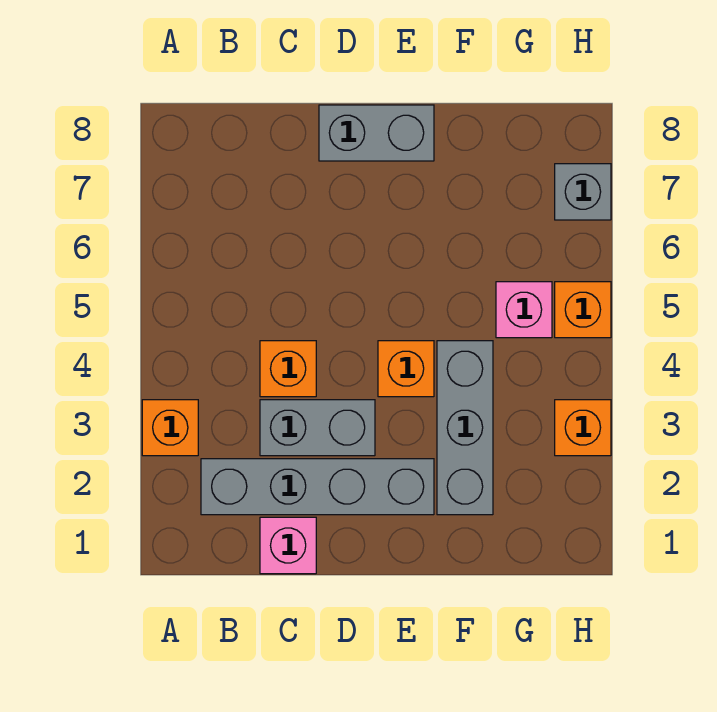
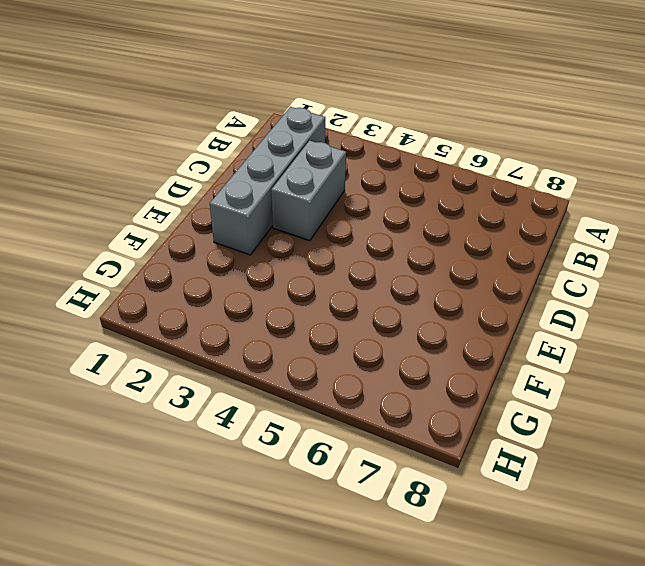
none -> orange 1x1 brick [142,400,198,456]
none -> pink 1x1 brick [260,517,316,574]
none -> orange 1x1 brick [260,341,316,397]

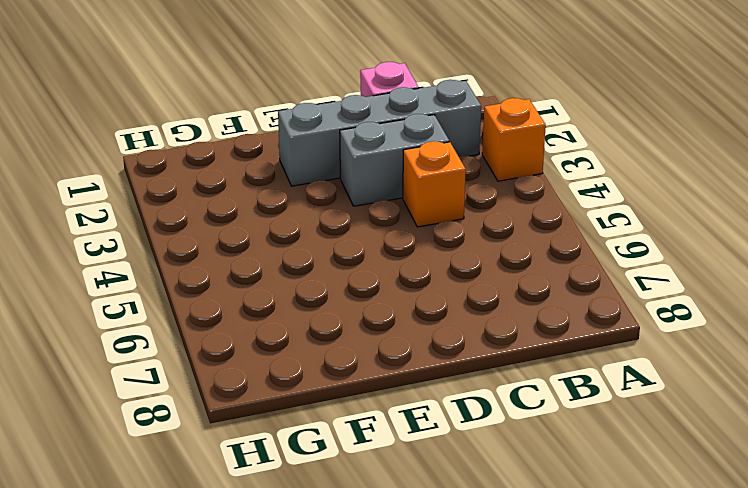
none -> grey 1x2 brick [319,105,434,161]
none -> orange 1x1 brick [378,341,434,397]
none -> grey 1x3 brick [437,341,493,515]

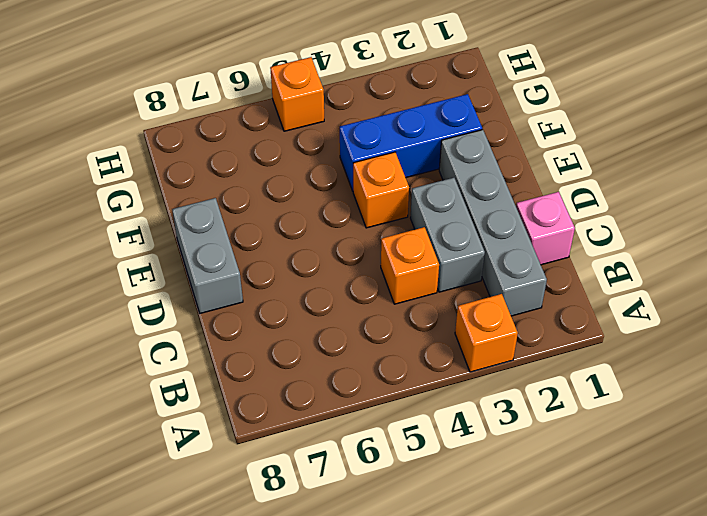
blue 1x3 brick [340,94,482,191] -> grey 1x3 brick [437,341,493,515]
none -> pink 1x1 brick [496,282,552,338]
none -> orange 1x1 brick [555,400,611,456]
none -> grey 1x1 brick [555,164,611,220]

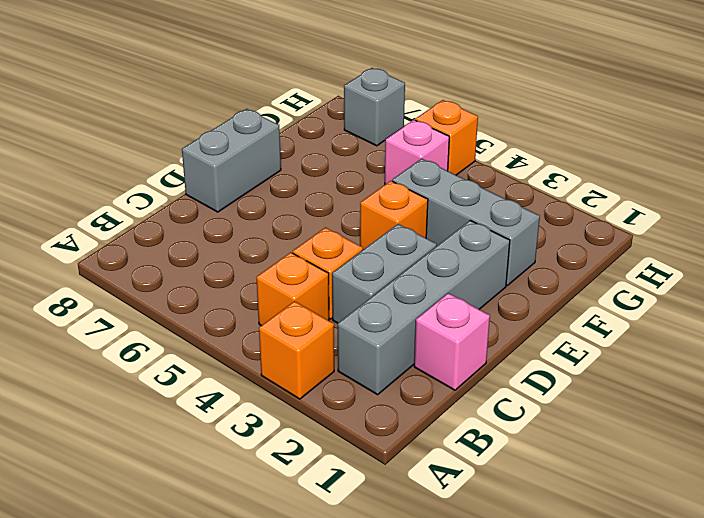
orange 1x1 brick [256,252,329,326] -> orange 1x1 brick moved to [555,400,611,456]

